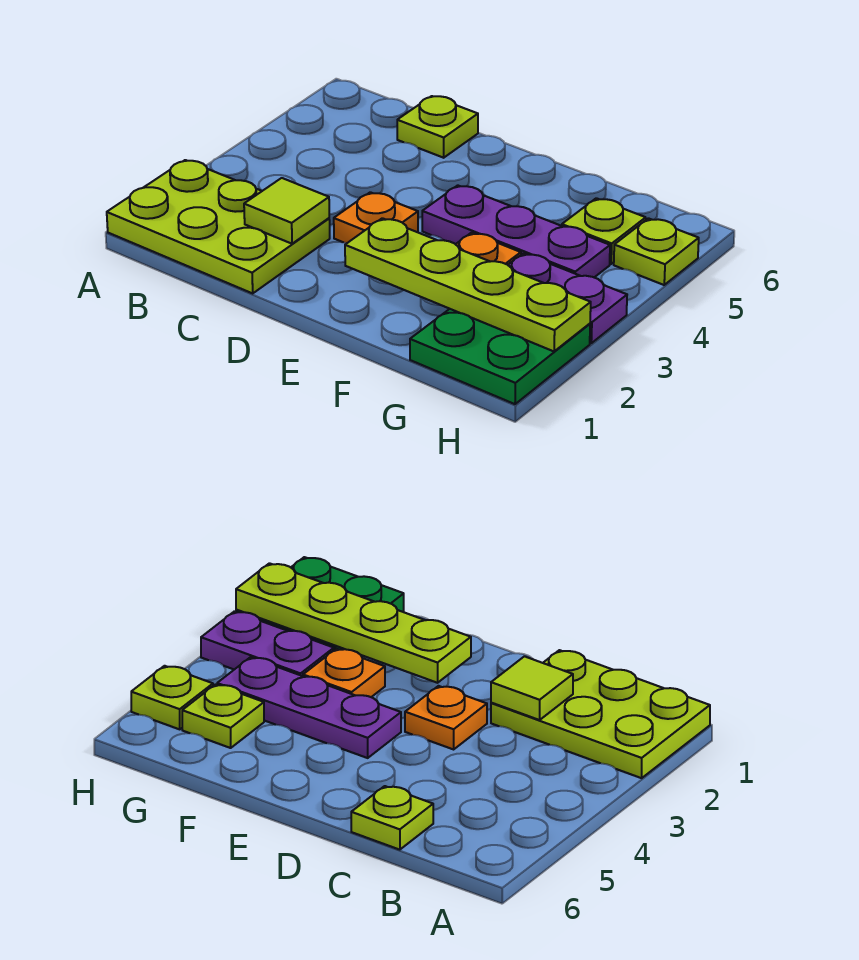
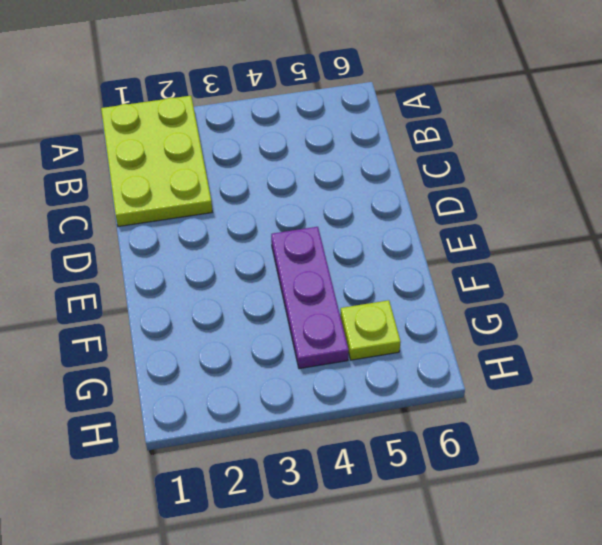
none -> lime 1x1 plate [397,96,478,158]
none -> orange 1x1 plate [334,192,418,243]

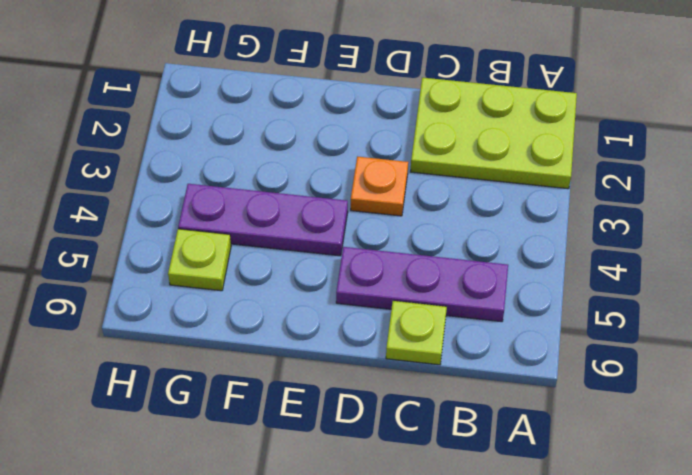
purple 1x3 plate [336,247,508,322] -> none
none -> orange 1x1 plate [456,233,521,265]
none -> green 2x2 plate [410,309,590,404]

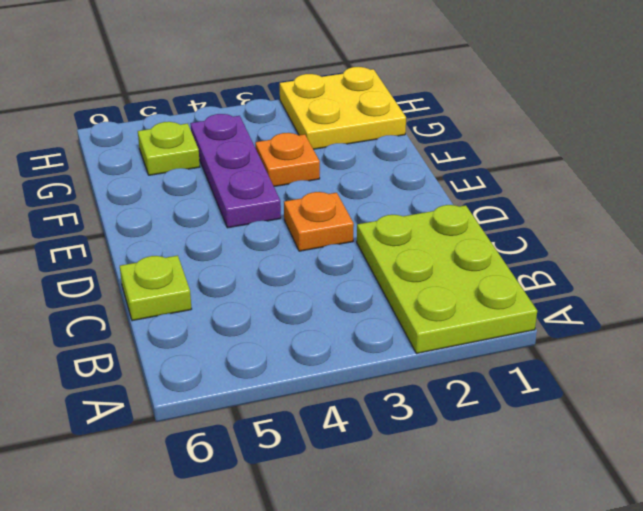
yellow 2x2 plate [280,67,406,149] -> green 2x2 plate [410,309,590,404]
none -> purple 1x2 plate [508,253,627,343]
none -> lime 1x1 plate [614,218,699,285]

